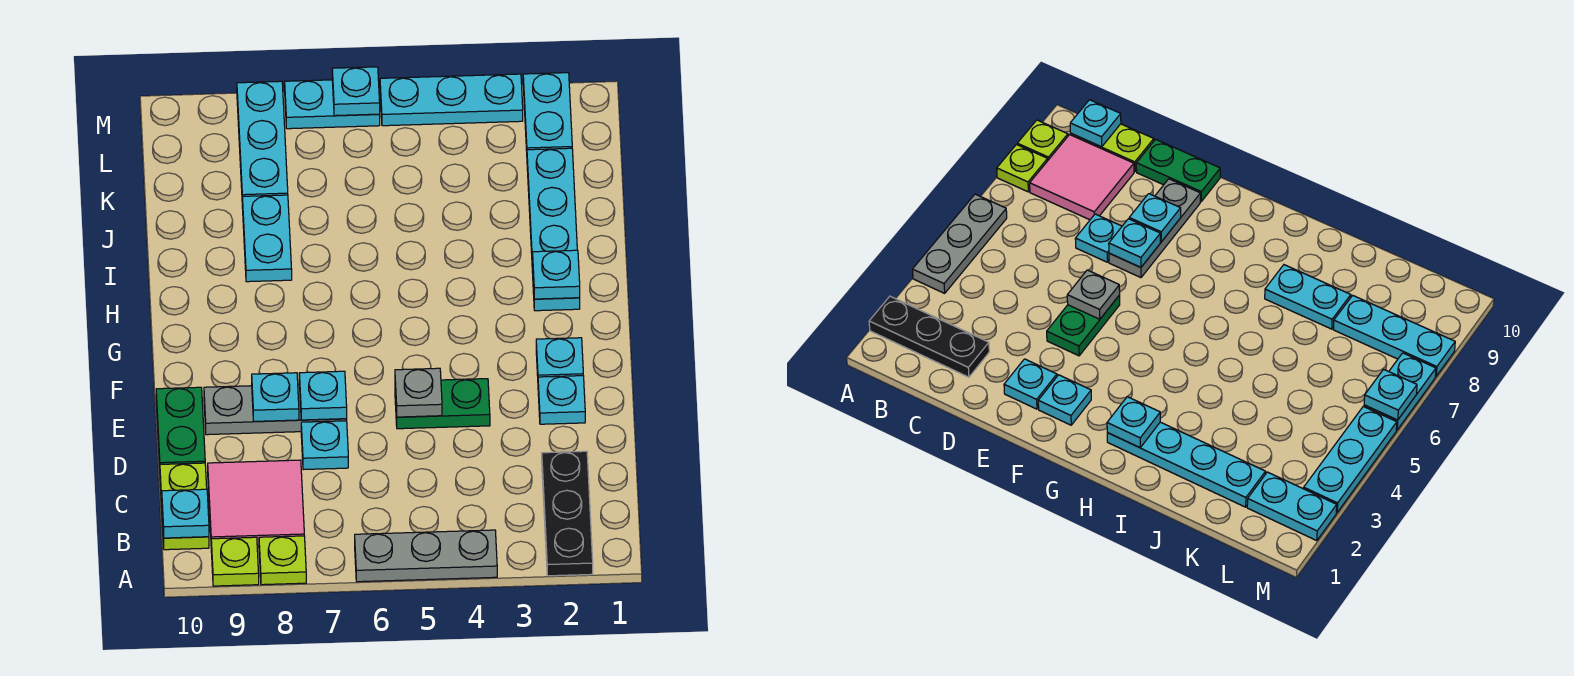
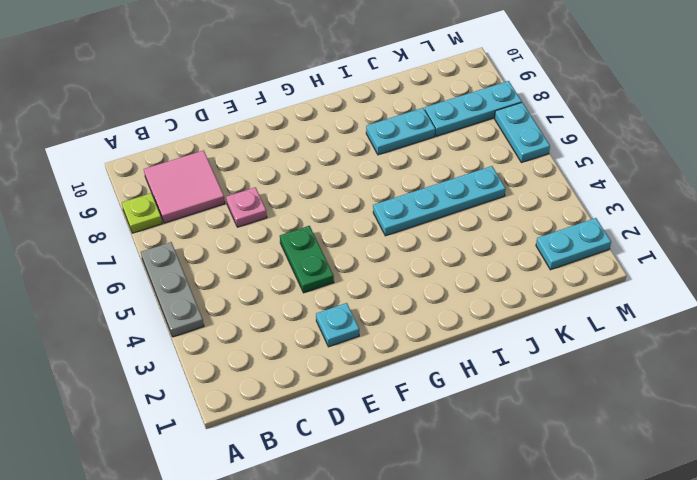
pink 1x1 plate [226,187,267,227] -> cyan 1x1 plate [301,421,348,470]
cyan 1x4 plate [373,166,506,236] -> cyan 1x4 plate moved to [527,148,580,311]
none -> black 1x3 plate [542,451,593,576]
none -> lime 1x1 plate [211,537,259,586]
none -> lime 1x2 plate [160,463,209,550]

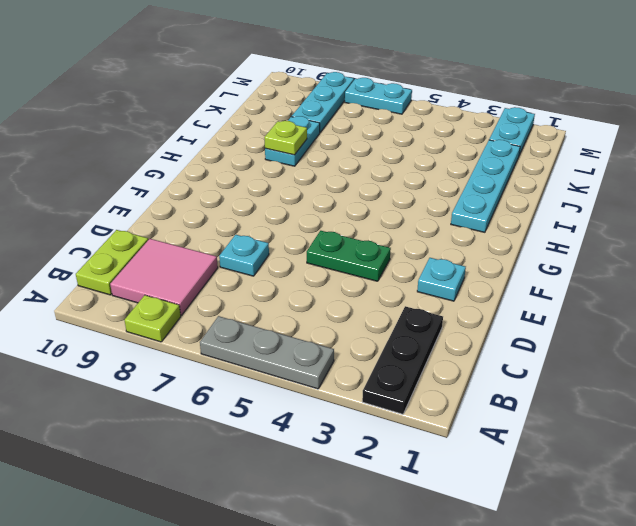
lime 1x1 plate [264,121,307,155] -> lime 1x1 plate moved to [211,537,259,586]
none -> green 1x2 plate [156,387,205,467]
none -> grey 1x3 plate [204,384,347,435]
none -> cyan 1x1 plate [536,338,583,377]

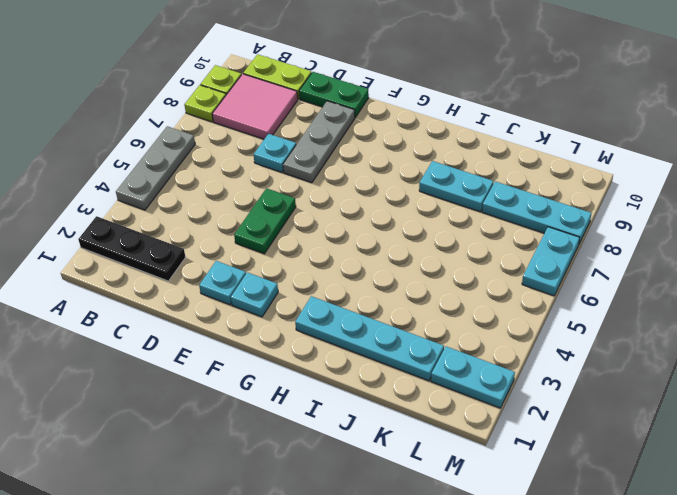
none -> cyan 1x3 plate [380,74,523,126]
none -> cyan 1x1 plate [162,489,209,538]
none -> grey 1x1 plate [395,368,442,417]

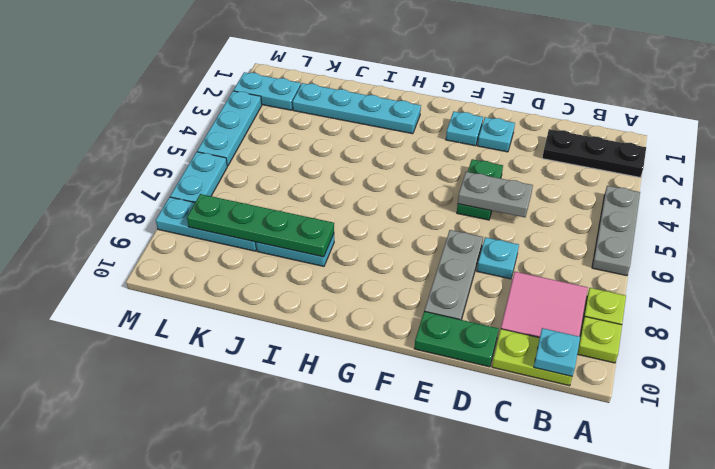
grey 1x2 plate [458,172,533,217] -> grey 1x1 plate [395,368,442,417]
green 1x4 plate [187,194,334,257] -> none
none -> cyan 1x1 plate [299,371,347,420]
none -> cyan 1x1 plate [252,373,299,421]
none -> cyan 1x1 plate [533,250,580,299]

